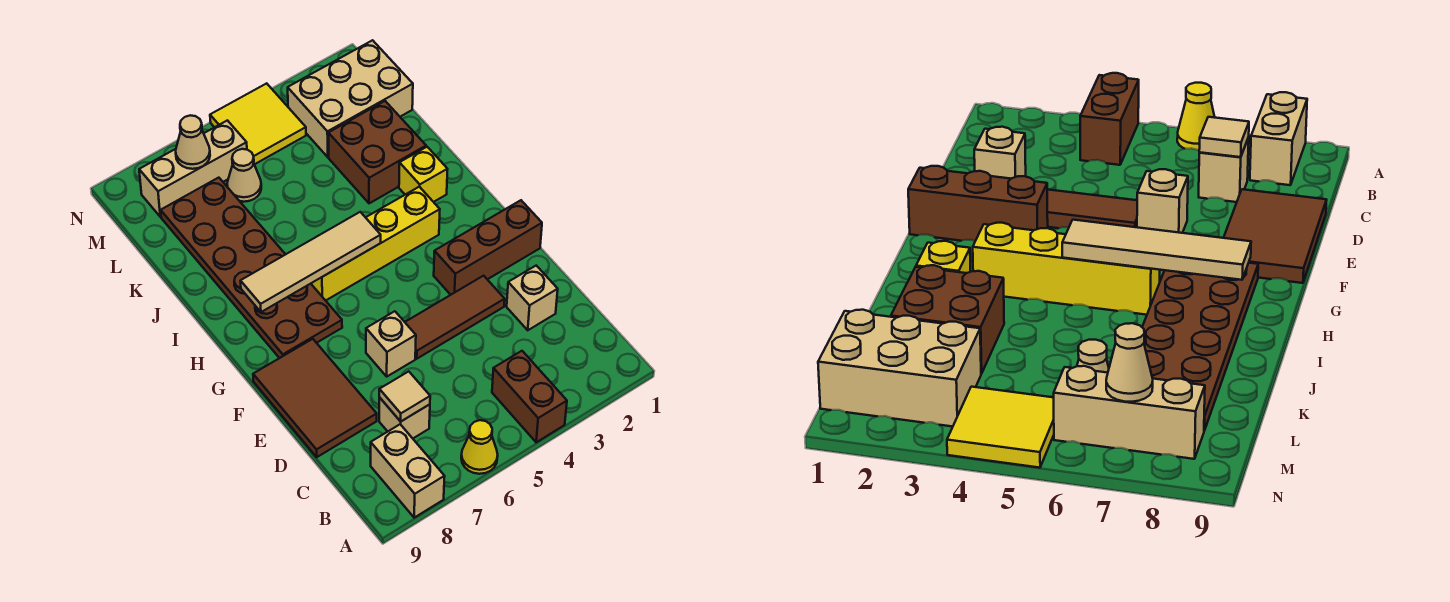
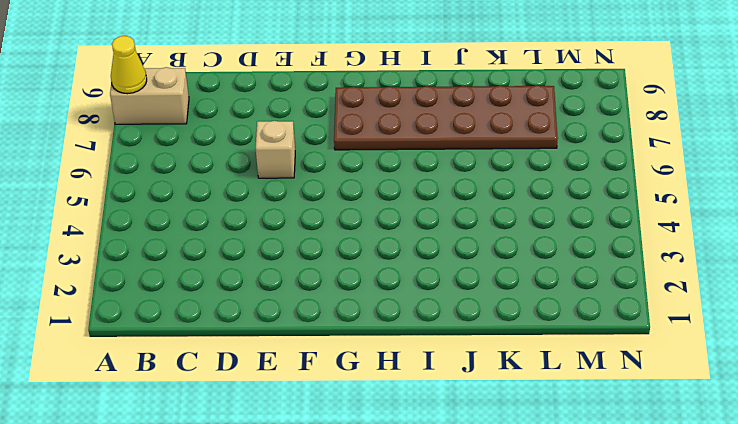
yellow 1x1 cone [111,36,147,94] -> yellow 1x1 cone moved to [461,420,498,474]
none -> brown 1x2 brick [492,351,567,442]
none -> tan 1x1 brick [379,397,430,438]
none -> tan 1x1 brick [507,266,558,330]

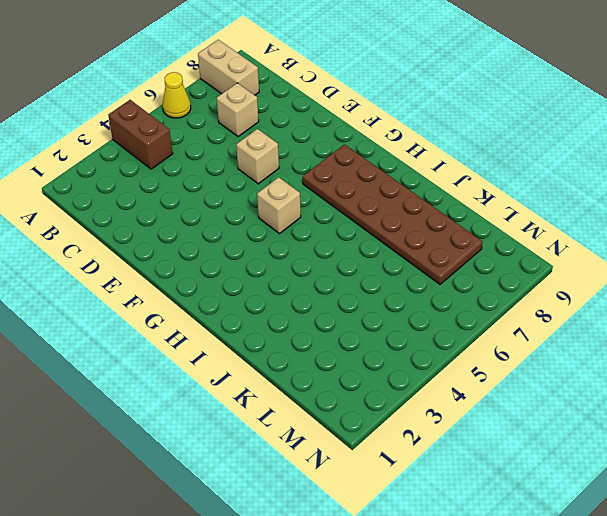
tan 1x1 brick [257,177,301,234] -> tan 1x1 brick moved to [507,266,558,330]
none -> brown 2x3 tile [253,339,377,457]
none -> brown 1x3 tile [405,276,505,359]
none -> brown 1x3 brick [434,200,542,295]

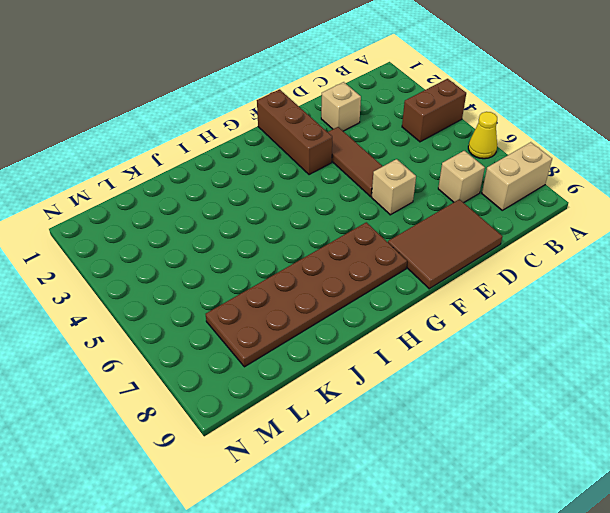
none -> yellow 1x4 brick [311,187,440,301]
none -> yellow 1x1 brick [399,147,448,202]
none -> brown 2x2 brick [328,101,426,203]

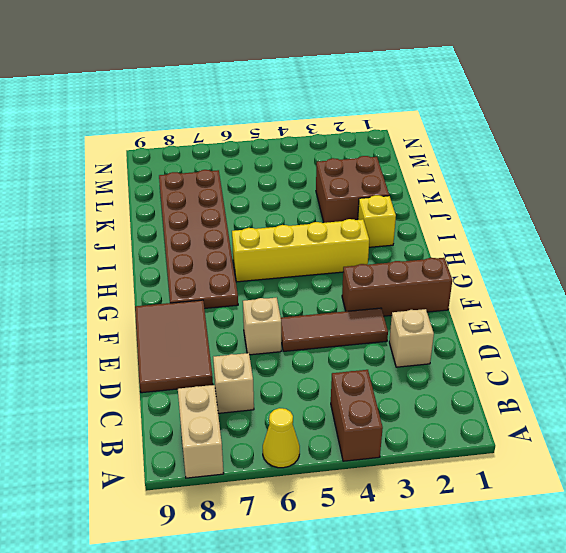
none -> tan 2x3 brick [288,40,413,157]
none -> tan 1x1 cone [227,149,261,202]
none -> yellow 2x2 tile [210,83,306,164]

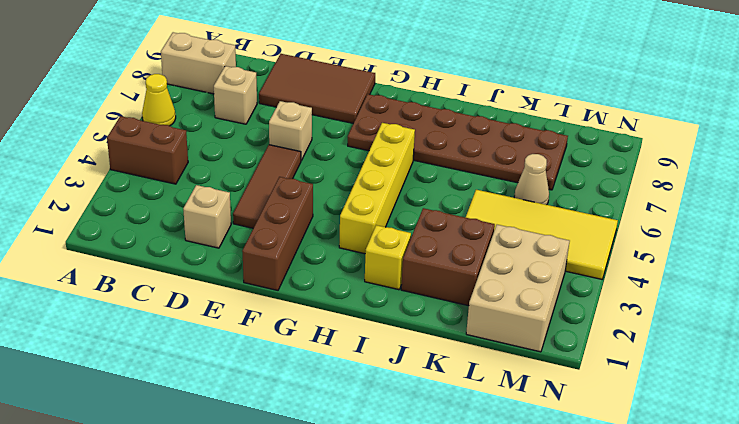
yellow 2x4 tile [466,190,618,279] -> yellow 2x2 tile [210,83,306,164]
none -> tan 1x3 brick [139,120,247,217]
none -> tan 1x1 tile [379,371,430,421]
none -> tan 1x4 tile [241,212,381,312]

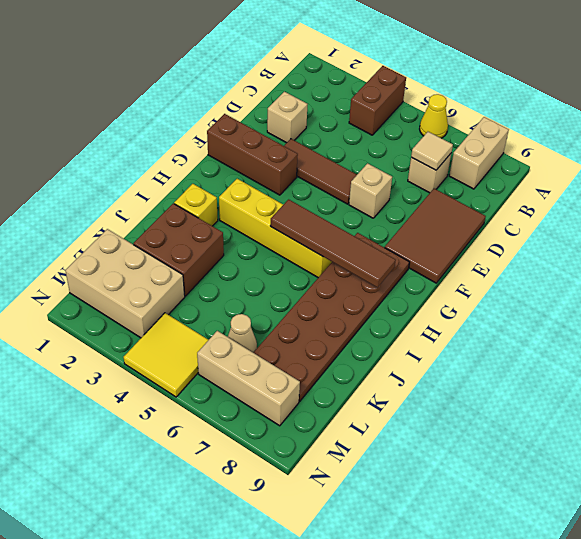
brown 1x4 tile [270,199,396,288] -> tan 1x4 tile [241,212,381,312]
none -> tan 1x1 cone [176,115,210,169]

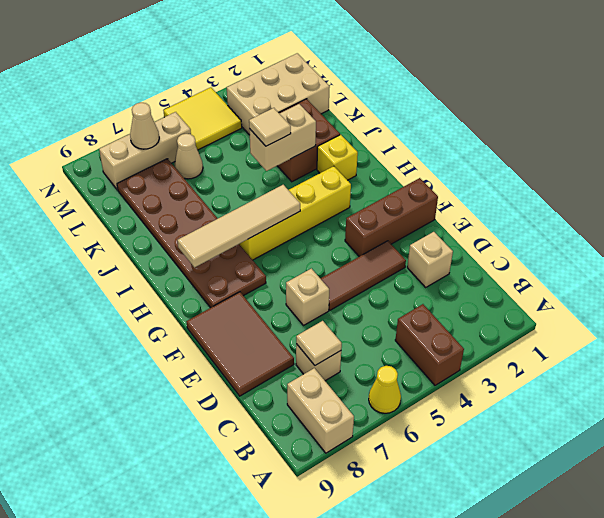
tan 1x2 brick [249,104,316,171] -> none
tan 1x1 tile [249,108,291,146] -> none

